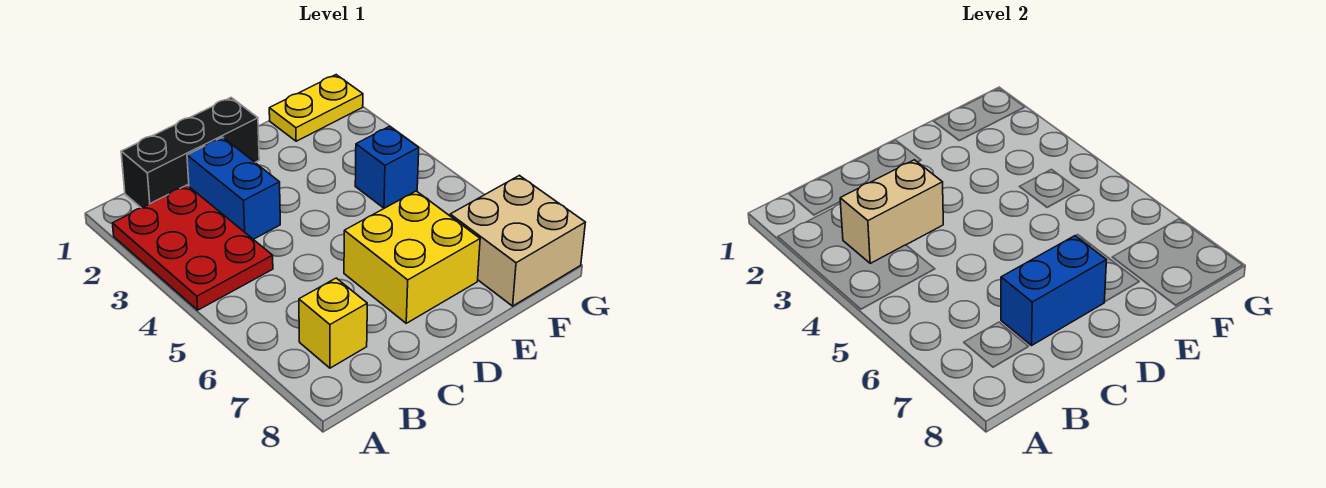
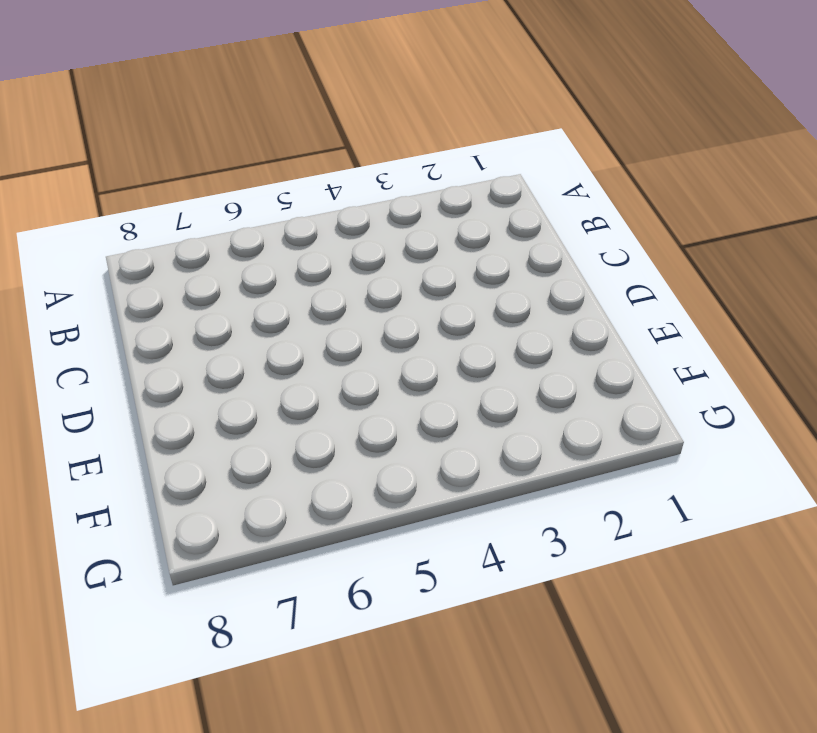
none -> red 2x3 plate [112,185,273,310]
none -> black 1x3 brick [121,98,259,208]

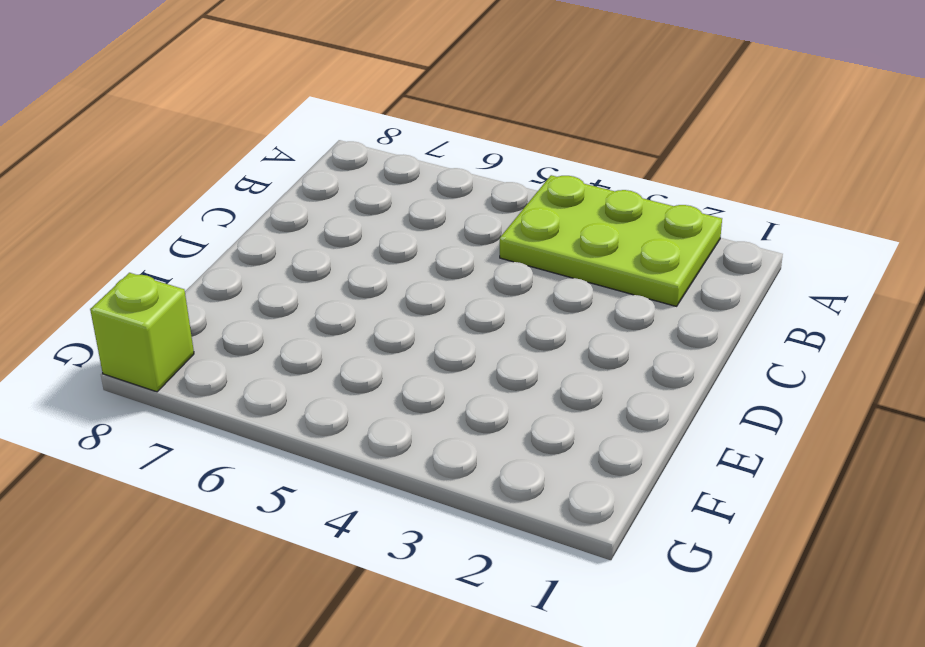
lime 2x3 plate [500,175,722,306] -> red 2x3 plate [112,185,273,310]
lime 1x1 brick [90,273,194,392] -> tan 2x2 brick [450,175,585,306]
none -> black 1x3 brick [121,98,259,208]
none -> yellow 1x1 brick [299,278,367,368]

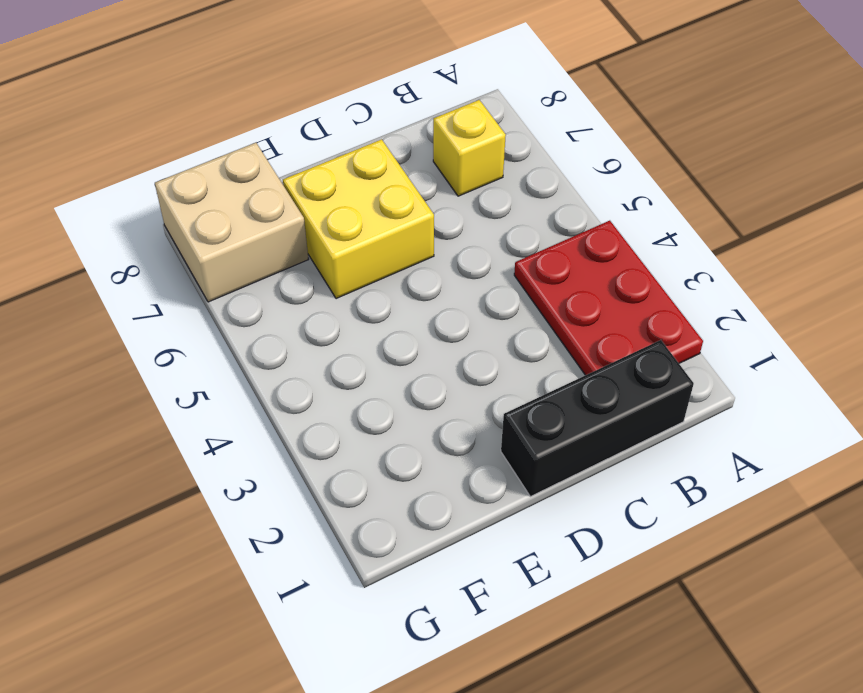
none -> blue 1x2 brick [187,137,280,239]
none -> yellow 1x2 plate [269,75,363,141]

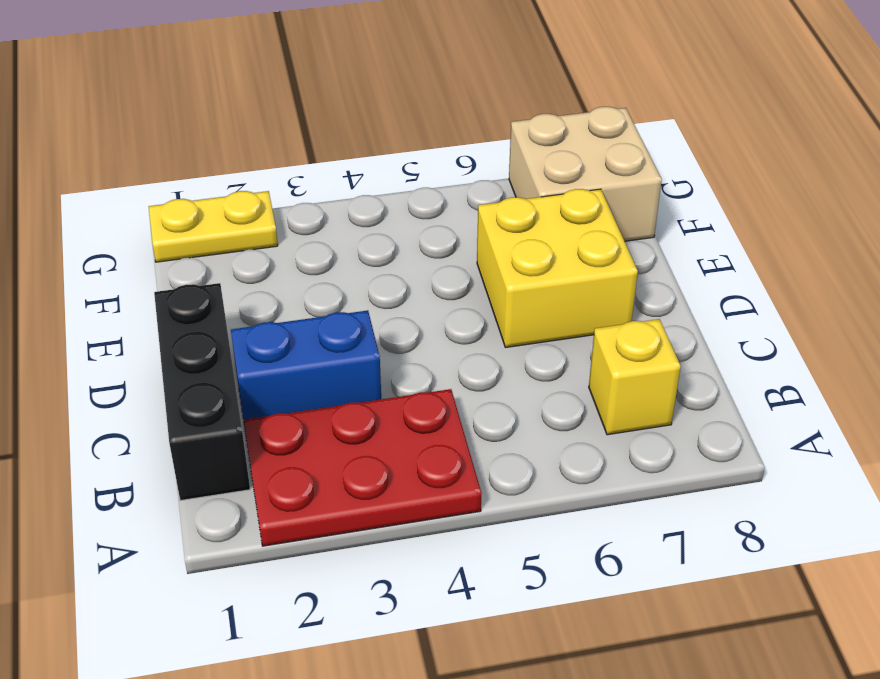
yellow 1x2 plate [149,191,278,262] -> yellow 1x2 plate turned to [269,75,363,141]
none -> blue 1x1 brick [355,126,419,208]
none -> tan 1x2 brick [840,160,943,263]

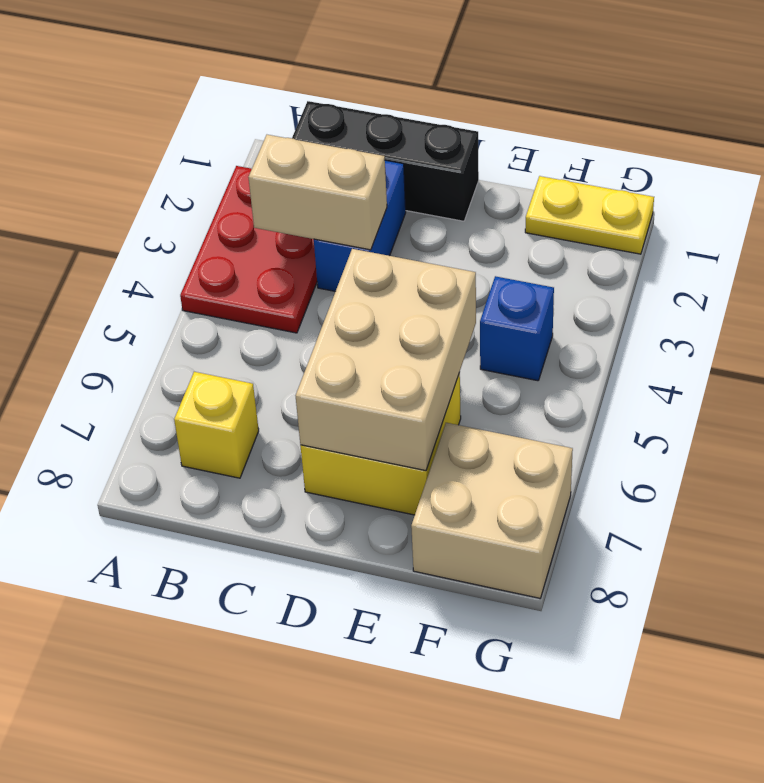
tan 2x3 brick [296,249,476,471] -> blue 1x2 brick [1001,236,1106,345]

